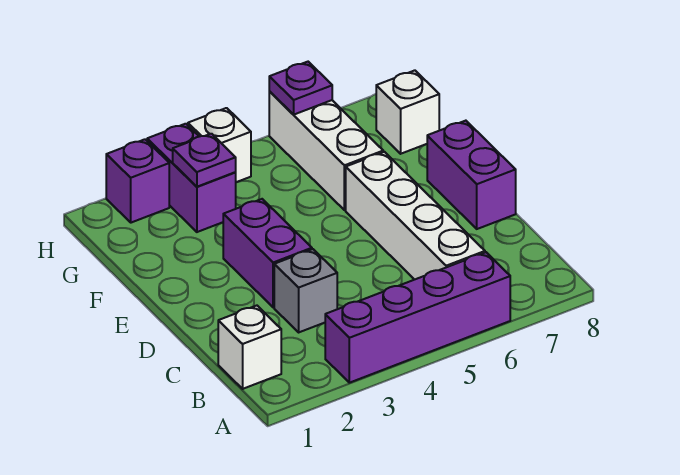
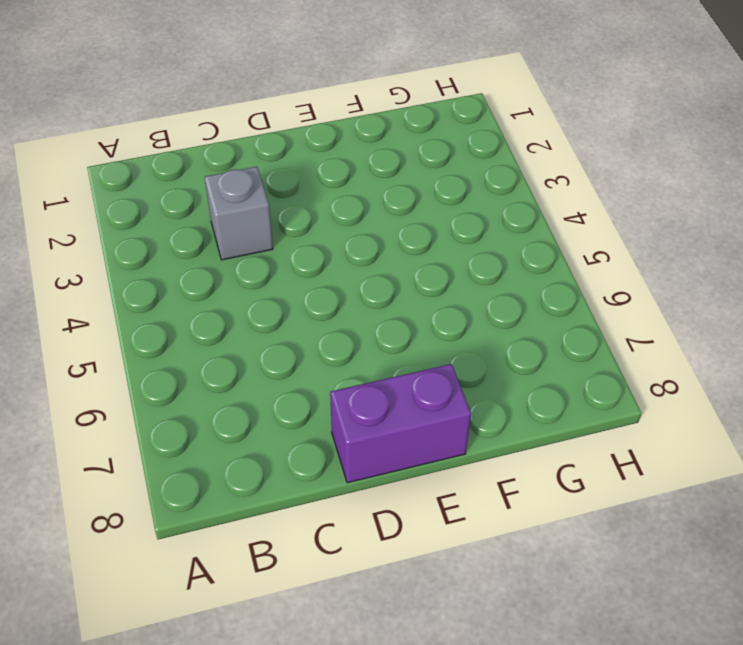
none -> purple 1x4 brick [325,252,510,383]
none -> white 1x1 brick [218,306,281,389]
none -> white 1x4 brick [346,152,485,280]

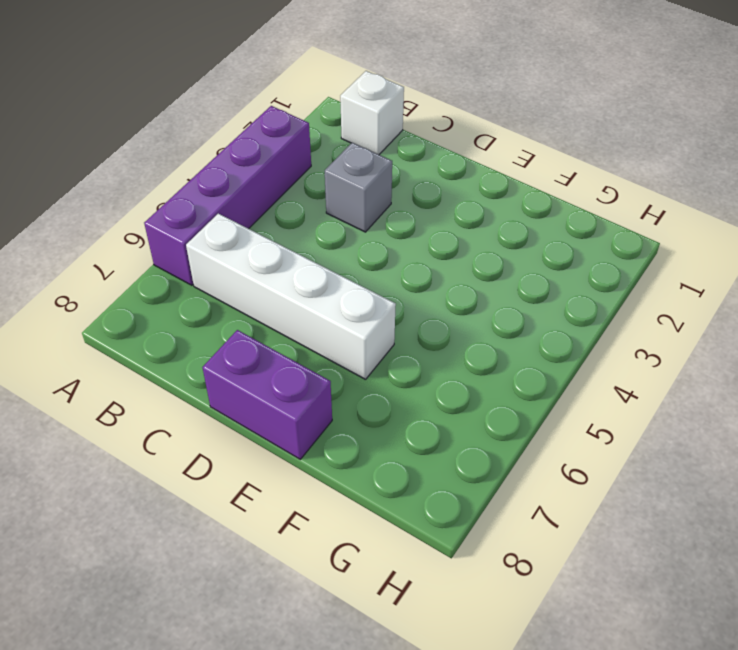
none -> purple 1x2 brick [223,199,312,307]
none -> white 1x3 brick [269,92,383,210]
none -> purple 1x2 brick [147,124,236,232]

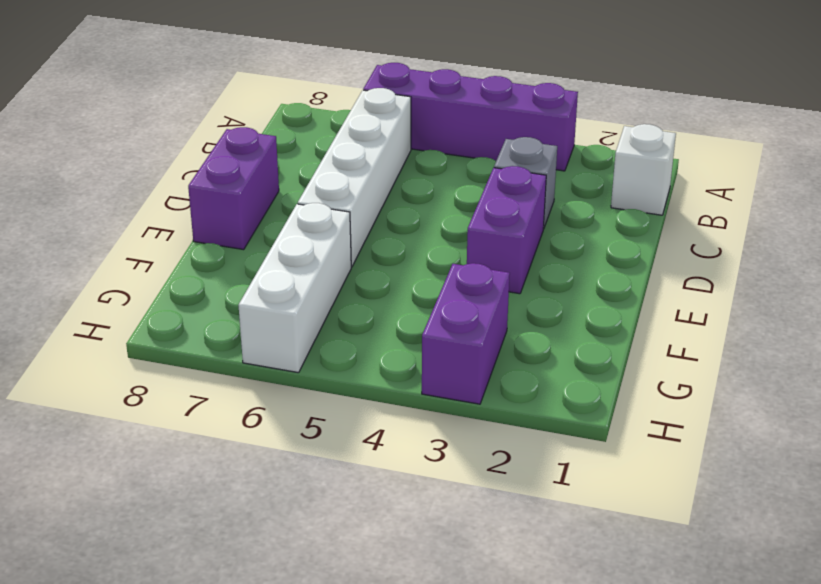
none -> white 1x1 brick [376,70,439,154]
none -> purple 1x1 brick [106,139,169,223]
none -> white 1x1 brick [188,108,251,182]

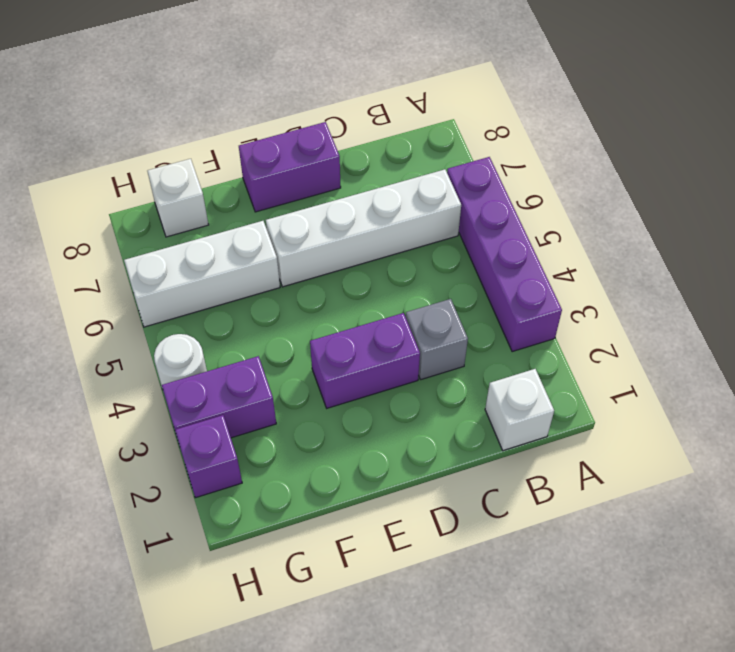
white 1x1 round brick [154,334,207,385] -> white 1x1 brick [188,108,251,182]
none -> purple 1x1 plate [173,134,236,187]
none -> purple 1x1 plate [269,62,332,115]

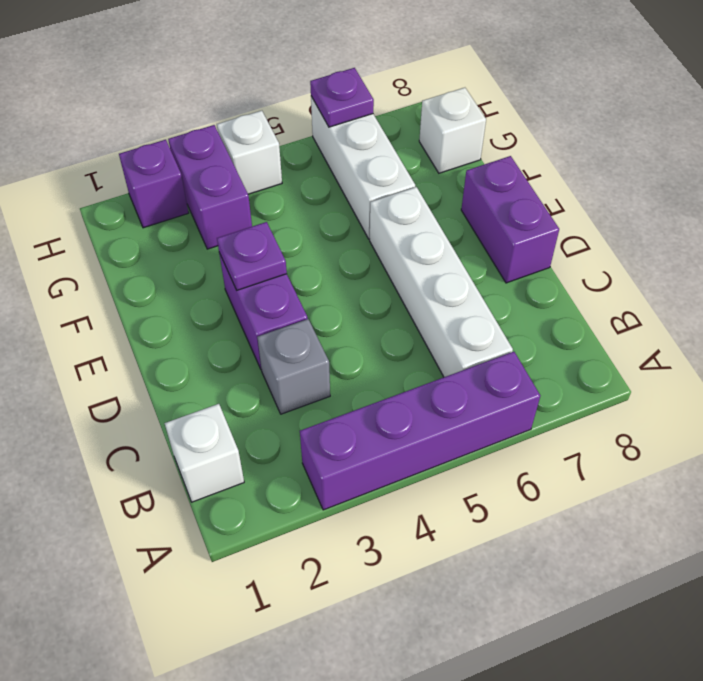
purple 1x1 plate [217,222,287,290] -> purple 1x1 plate moved to [173,134,236,187]

